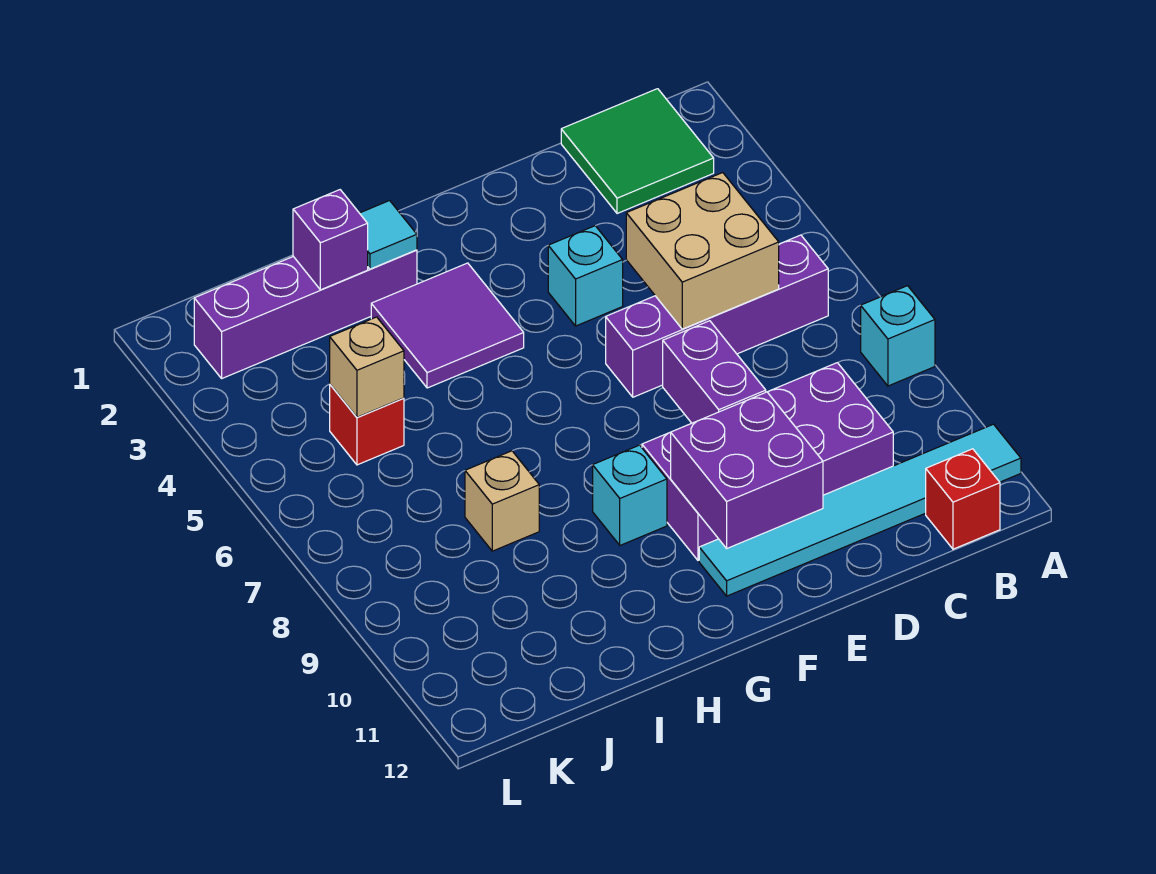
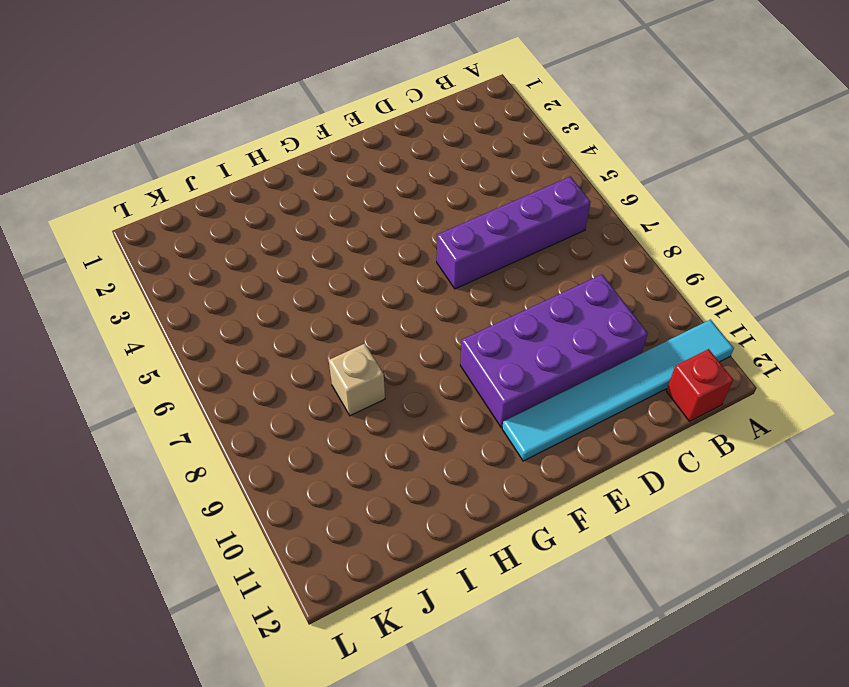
none -> cyan 1x1 brick [861,286,935,386]
none -> green 2x2 tile [561,89,714,214]
none -> cyan 1x1 brick [548,226,623,326]

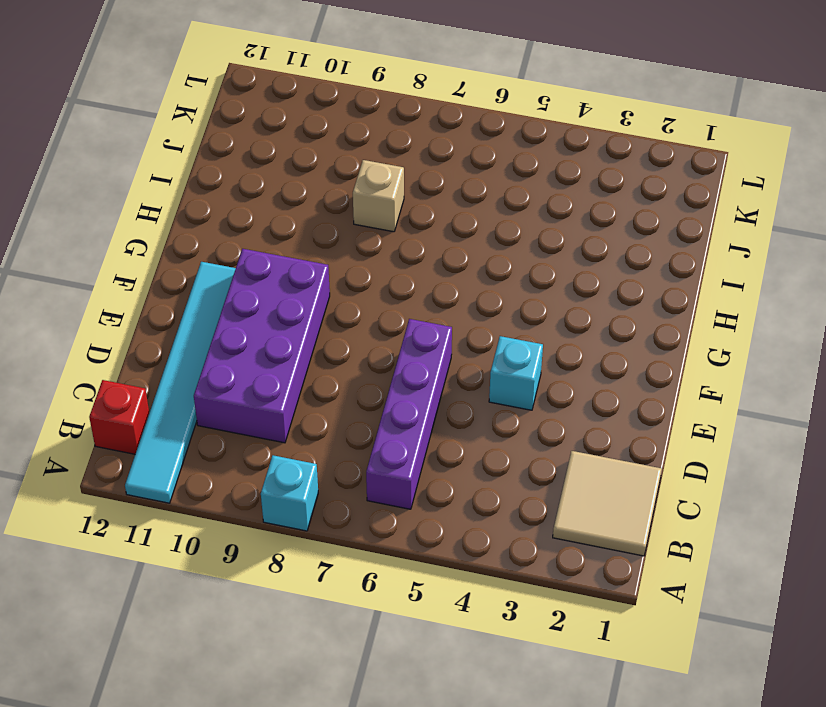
tan 2x2 tile [553,451,662,556] -> green 2x2 tile [561,89,714,214]
none -> purple 2x2 tile [371,263,524,388]
none -> cyan 1x1 brick [593,445,667,545]
none -> purple 1x4 brick [194,250,417,378]

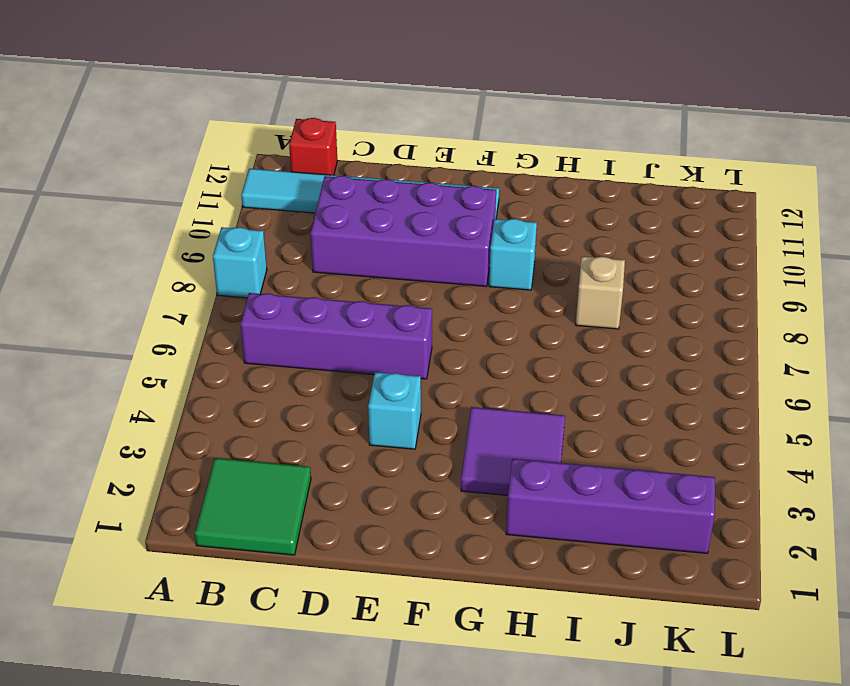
none -> red 1x1 brick [330,385,404,465]
none -> tan 2x2 brick [626,173,779,329]
none -> purple 1x2 brick [663,321,766,423]

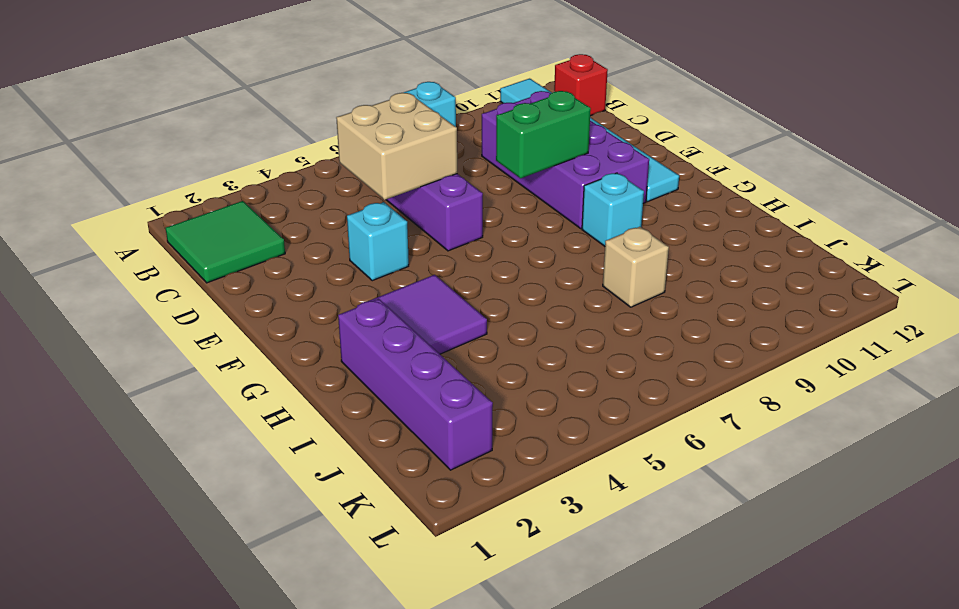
green 1x2 brick [496,91,591,178] -> purple 1x2 brick [663,321,766,423]
none -> red 1x1 brick [330,385,404,465]
none -> purple 2x2 brick [671,392,823,548]
none -> cyan 1x1 tile [360,201,417,269]

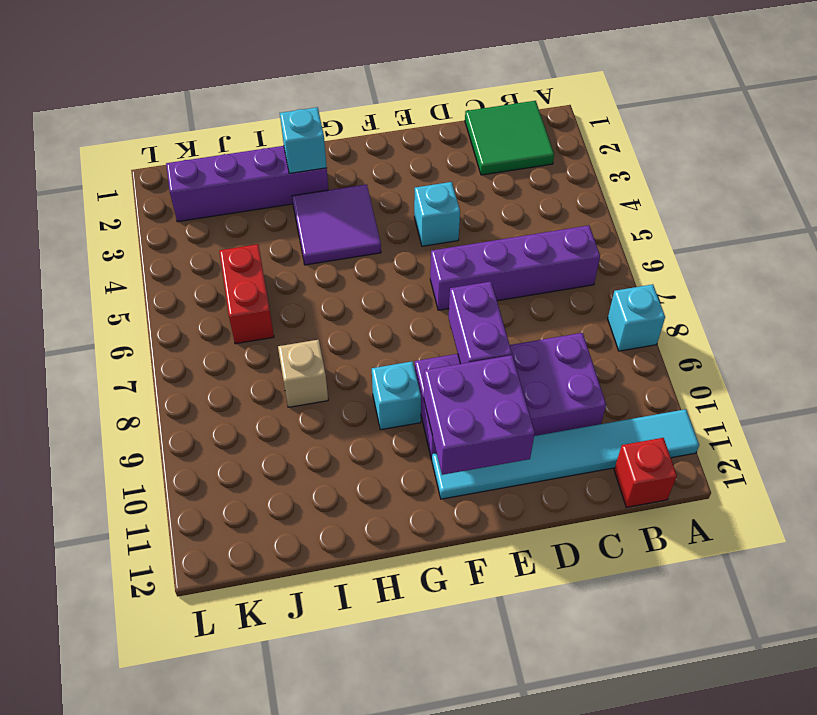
cyan 1x1 brick [280,107,327,173] -> cyan 1x1 tile [360,201,417,269]
red 1x2 brick [219,244,274,344] -> red 1x1 brick [330,385,404,465]
none -> tan 2x2 brick [626,173,779,329]
none -> purple 1x1 brick [293,190,368,290]
none -> tan 1x1 brick [330,317,404,417]

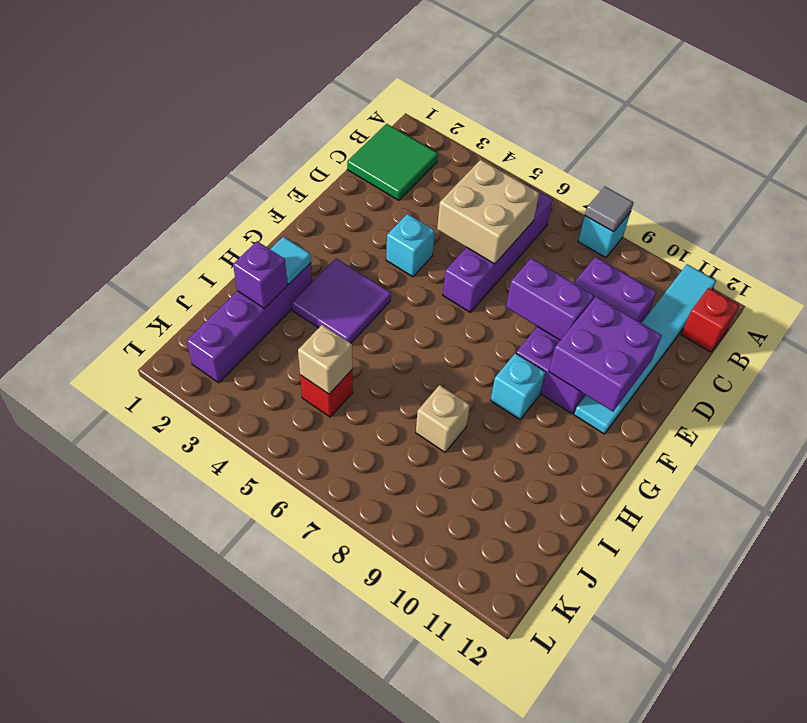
grey 1x1 tile [585,187,634,232] -> none

